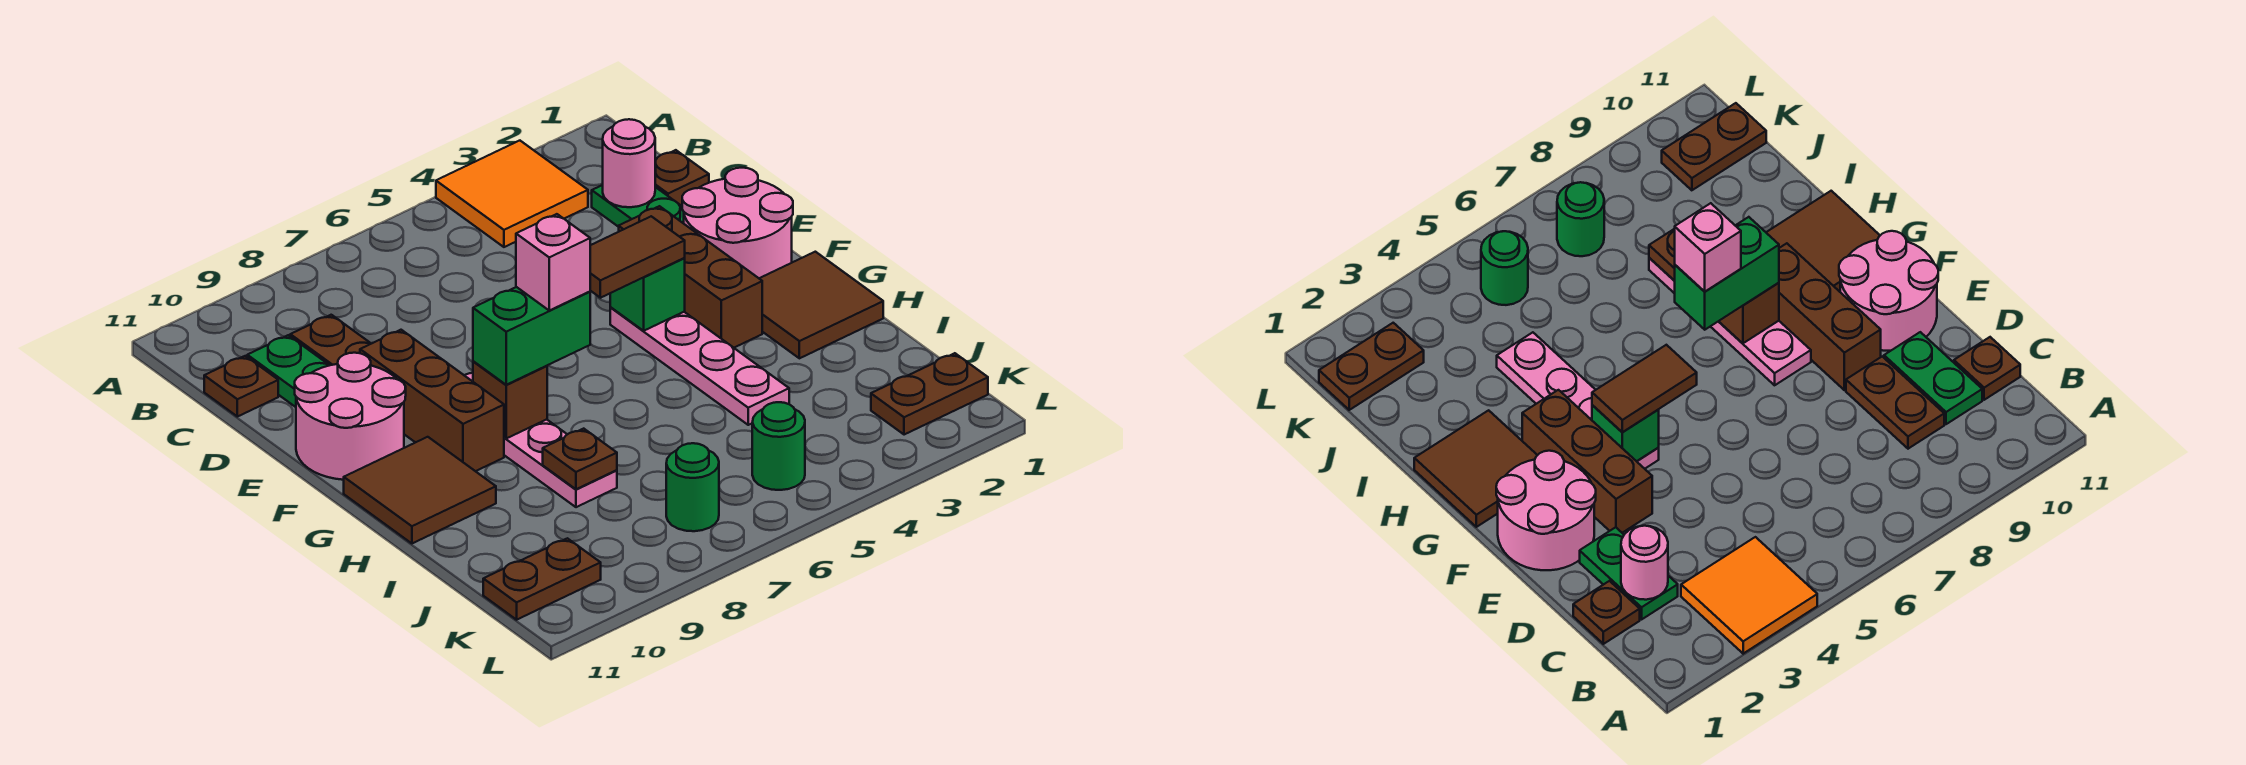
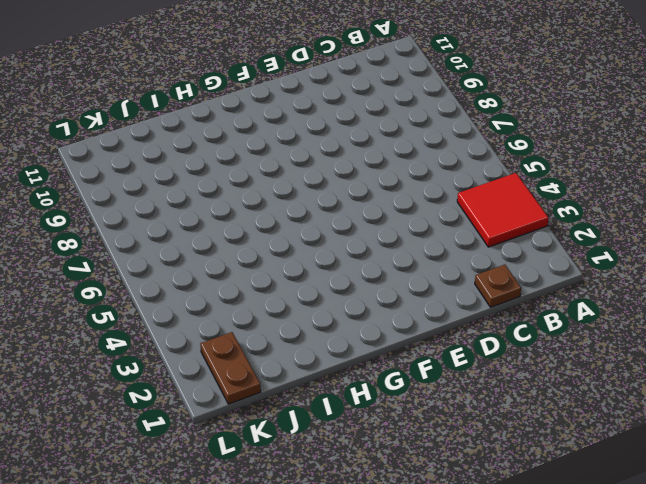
red 2x2 tile [457,173,548,247] -> orange 2x2 tile [436,141,588,247]
none -> green 1x2 plate [592,185,684,227]
none -> brown 1x2 plate [290,315,371,365]
none -> green 1x2 plate [247,335,329,407]

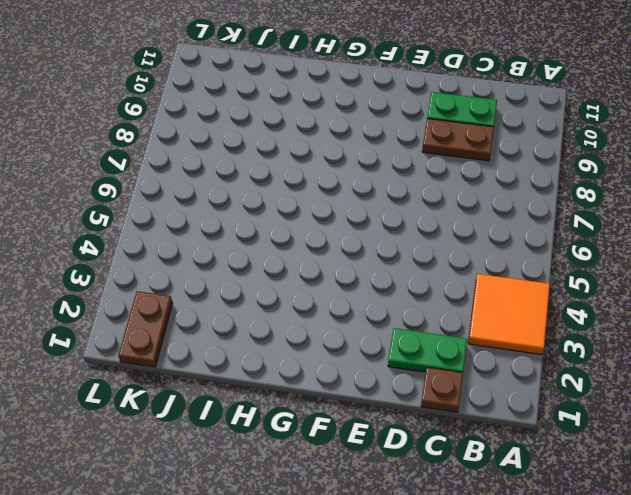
none -> brown 1x1 plate [204,356,278,417]
none -> pink 2x2 round brick [682,168,793,278]
none -> brown 1x3 brick [619,206,762,348]

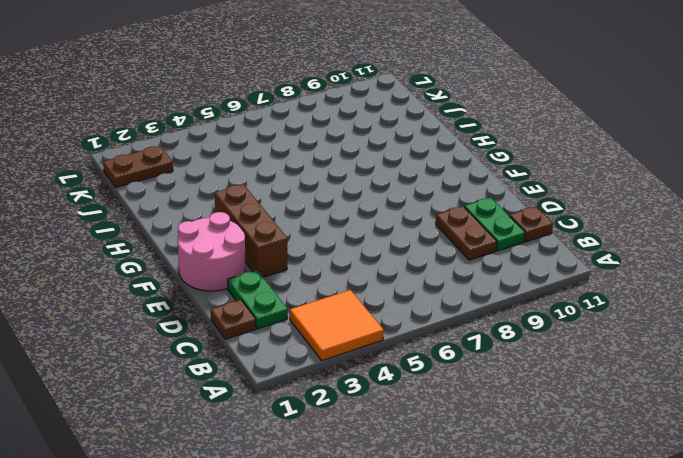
none -> brown 1x3 brick [360,330,504,471]
none -> pink 2x2 round brick [295,353,406,480]
none -> pink 1x4 plate [610,308,789,425]

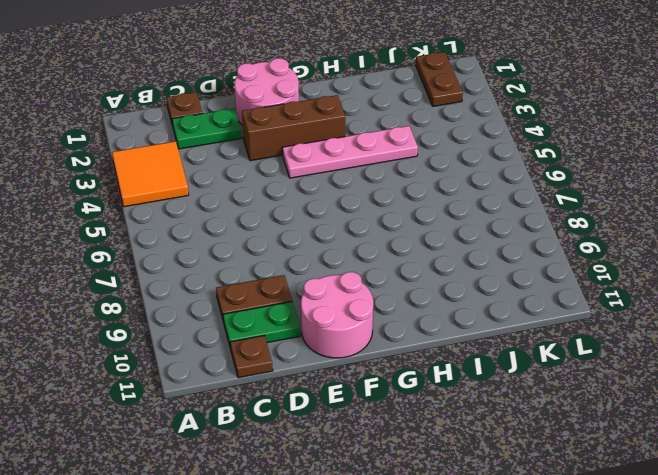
none -> brown 1x3 brick [360,330,504,471]
none -> pink 1x4 plate [464,373,617,507]
none -> brown 2x2 tile [759,252,883,358]

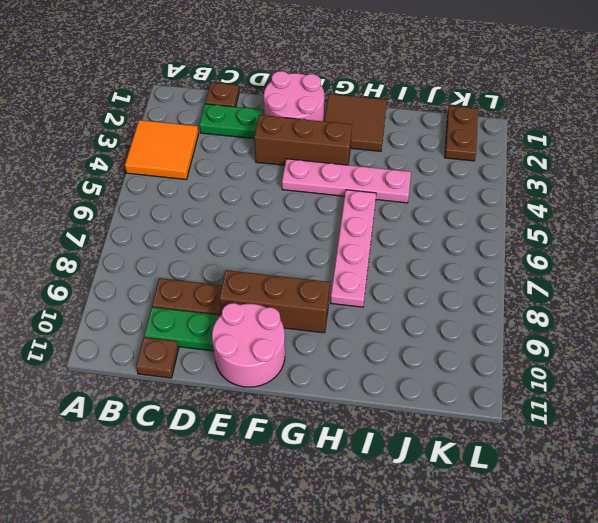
pink 1x4 plate [331,190,376,307] -> pink 1x4 plate turned to [464,373,617,507]
none -> brown 2x2 tile [344,437,496,543]
none -> green 1x1 round brick [752,402,805,490]
none -> green 1x1 round brick [666,443,719,531]

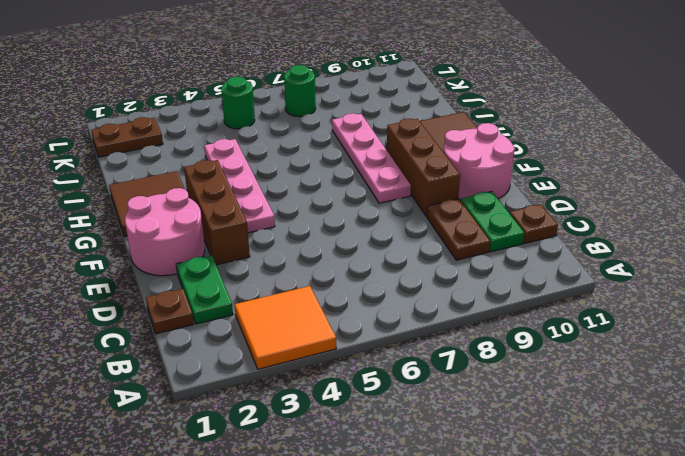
none -> brown 1x2 plate [483,538,601,620]
none -> pink 1x1 round brick [603,119,655,207]
none -> green 1x1 brick [610,258,685,331]

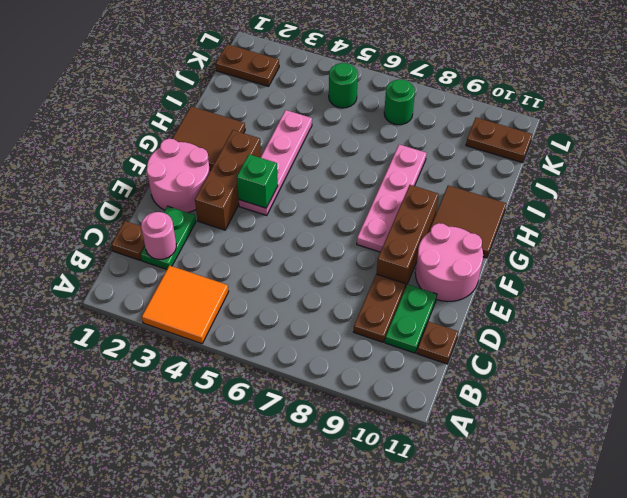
none -> brown 1x1 brick [473,361,547,438]
none -> brown 1x1 plate [543,429,617,489]
none -> brown 1x2 tile [590,216,685,298]

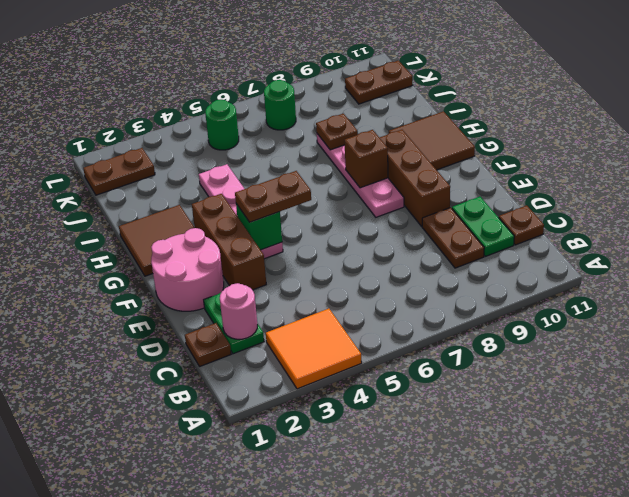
brown 1x2 plate [235,171,311,222] -> brown 1x2 tile [590,216,685,298]
none -> pink 2x2 round brick [295,353,406,480]
none -> green 1x2 brick [473,287,590,385]
none -> pink 1x1 brick [516,214,590,310]

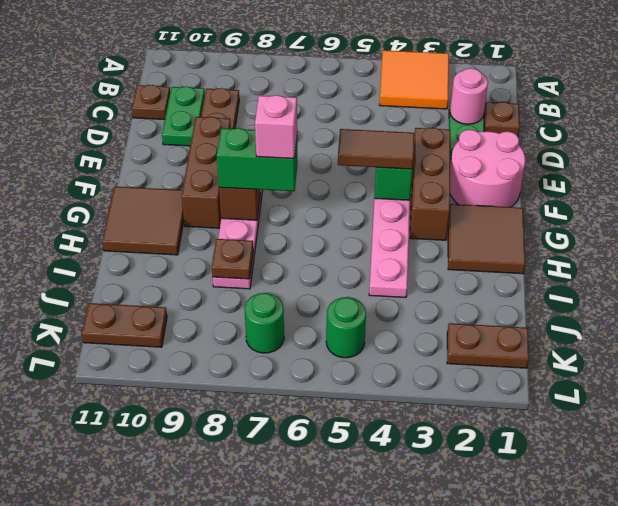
none -> pink 2x2 round brick [295,353,406,480]

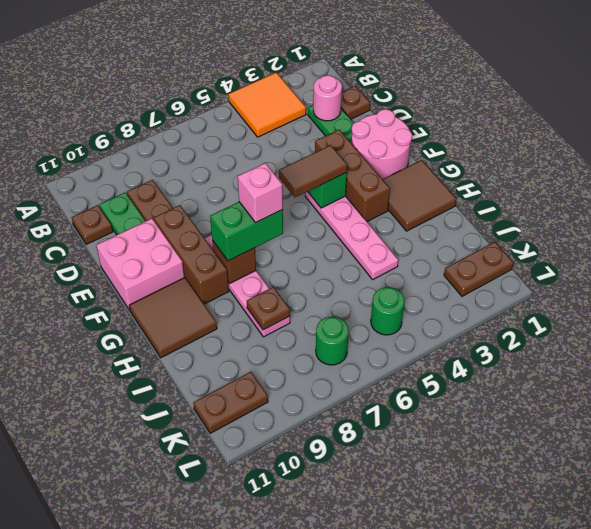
pink 2x2 brick [96,219,184,310] -> pink 2x2 round brick [295,353,406,480]

